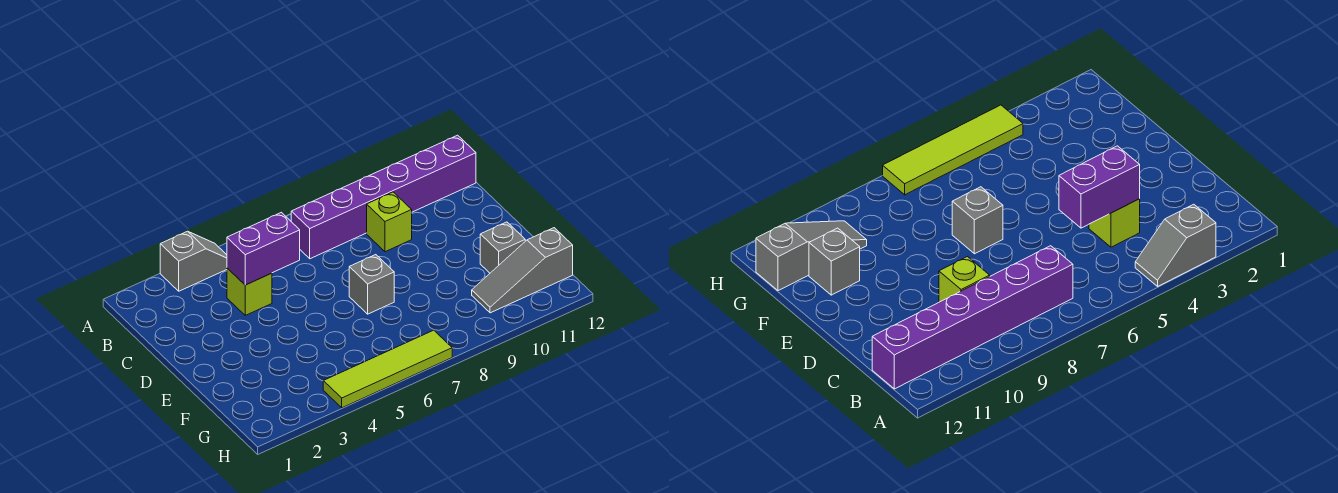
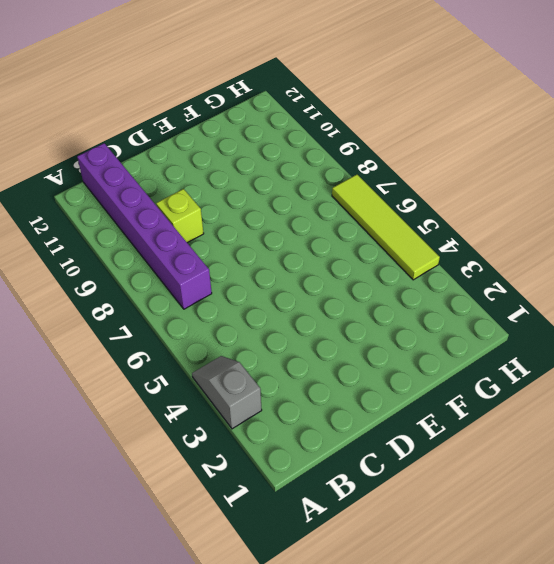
none -> lime 1x1 brick [227,268,272,315]
none -> grey 1x1 brick [349,255,394,314]

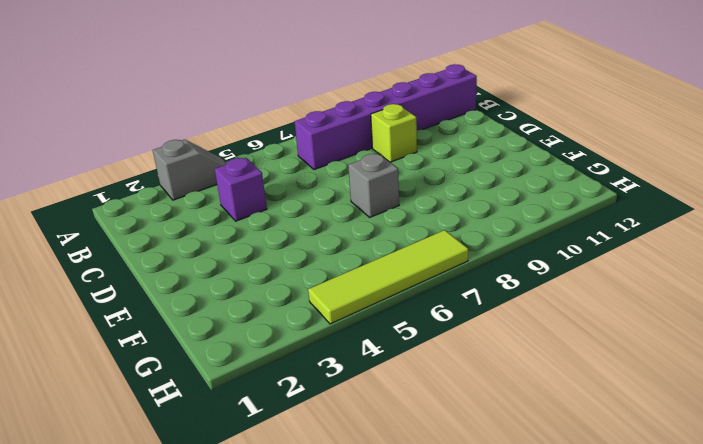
purple 1x1 brick [215,158,267,221] -> lime 1x1 brick [227,268,272,315]
none -> grey 1x1 brick [480,222,525,273]
none -> grey 1x3 slope [472,228,573,313]

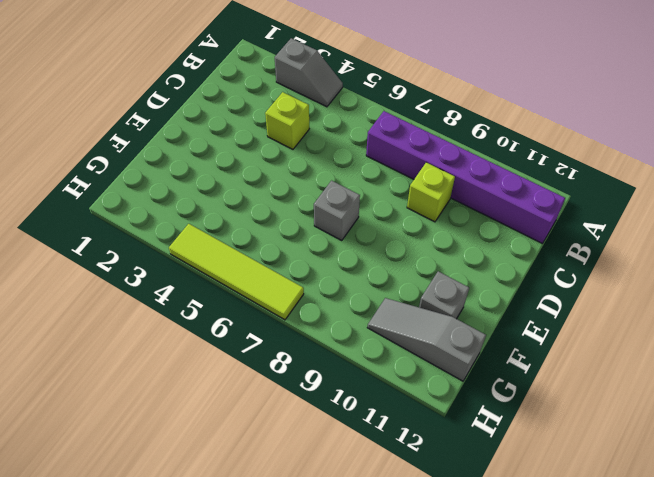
none -> purple 1x2 brick [227,212,300,285]

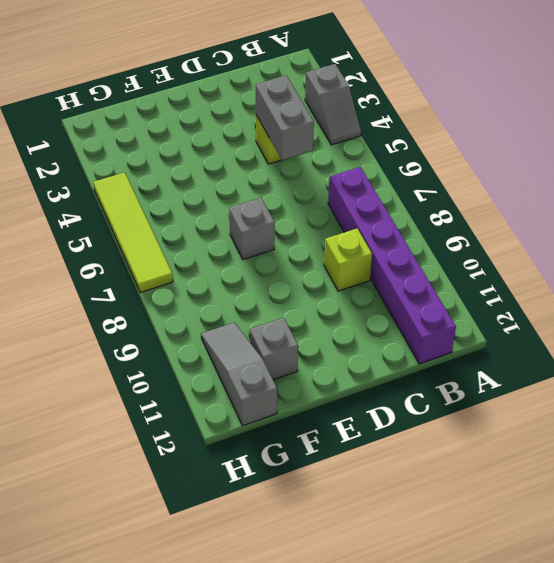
grey 1x2 brick [256,75,314,160] -> purple 1x2 brick [227,212,300,285]

